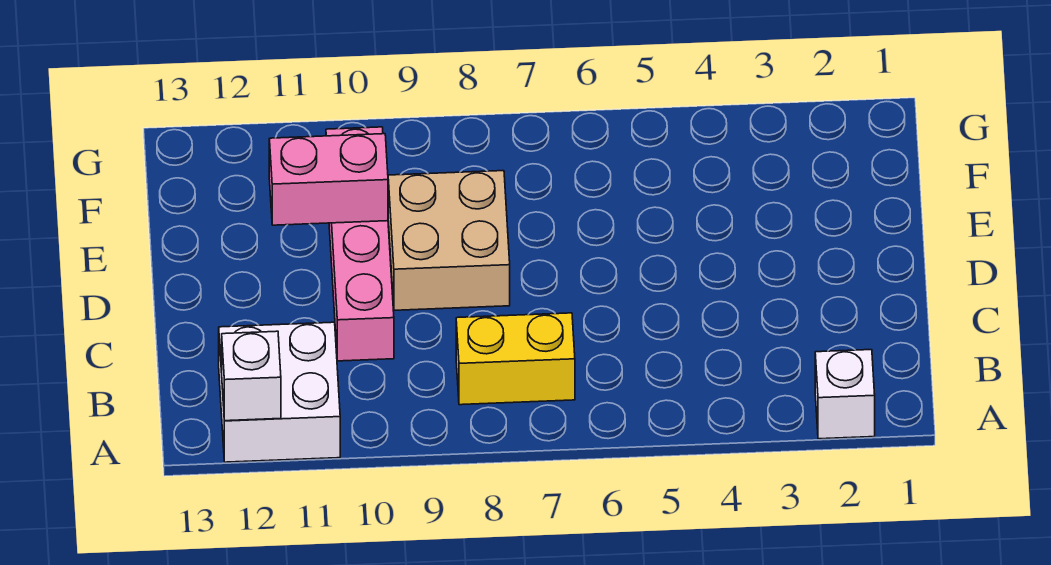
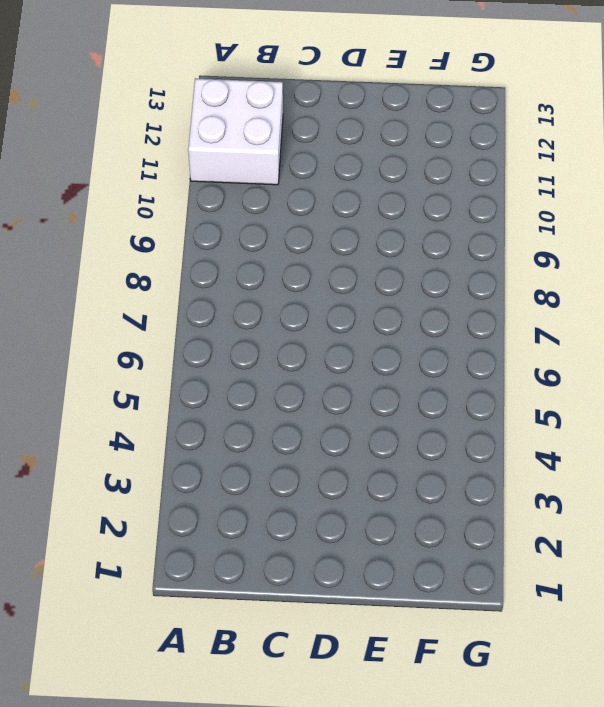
none -> white 1x1 brick [815,350,875,439]
none -> yellow 1x2 brick [456,313,575,405]

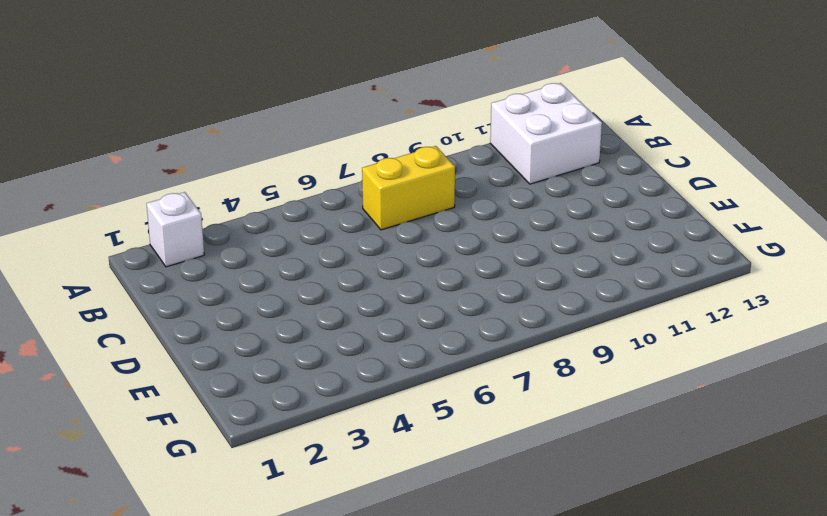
none -> pink 1x4 brick [326,127,394,361]
none -> tan 2x2 brick [388,171,510,310]

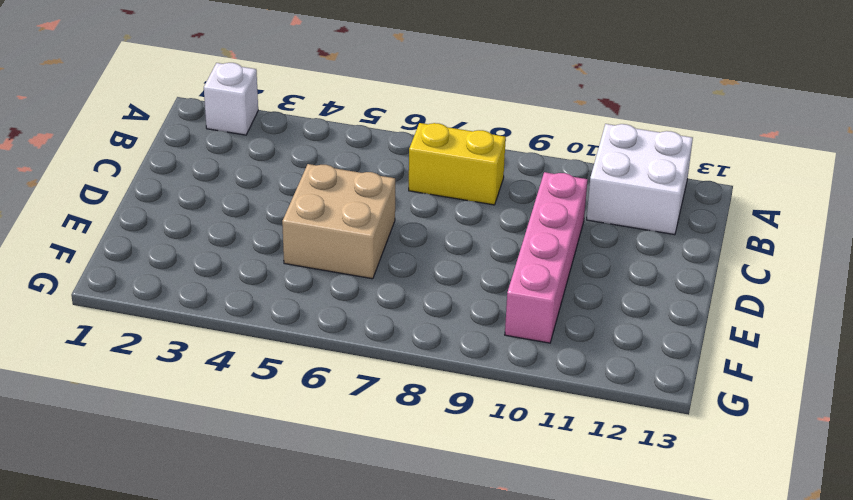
tan 2x2 brick [282,164,395,279] -> tan 2x2 brick moved to [388,171,510,310]
none -> white 1x1 brick [222,331,281,421]
none -> pink 1x2 brick [269,134,388,225]

